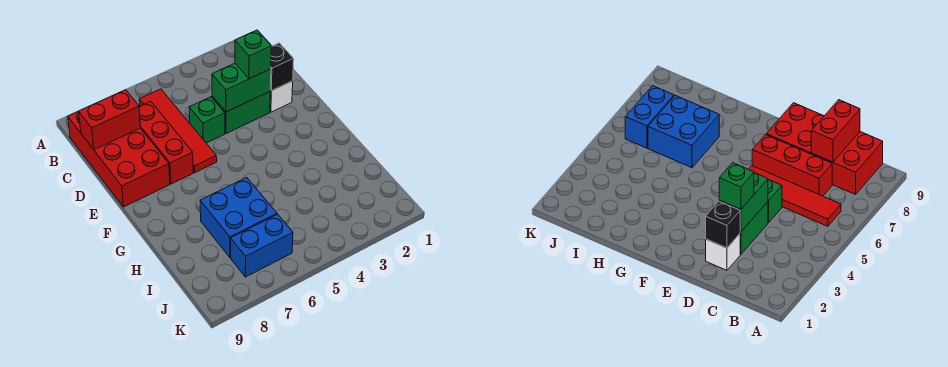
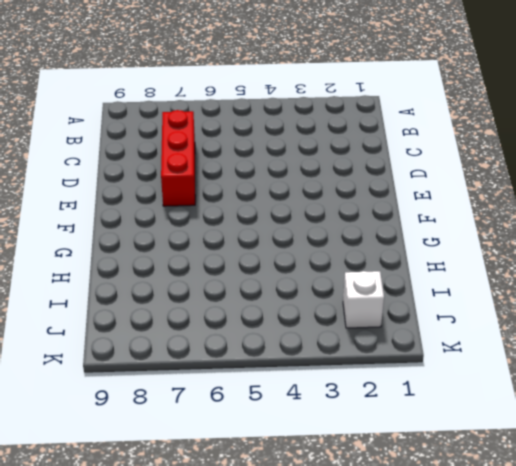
white 1x1 brick [343,271,384,328] -> white 1x1 brick moved to [270,81,293,112]
none -> red 1x4 tile [139,89,217,173]
none -> red 2x4 brick [68,111,170,207]
none -> green 1x2 brick [212,92,270,134]

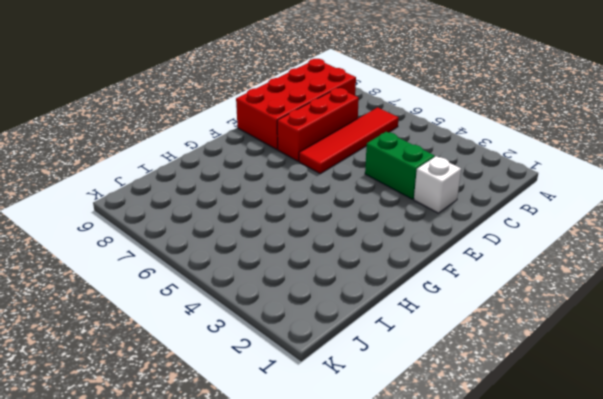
none -> green 1x1 brick [189,97,225,143]
none -> blue 2x2 brick [200,178,277,258]
none -> blue 1x2 brick [231,214,293,277]

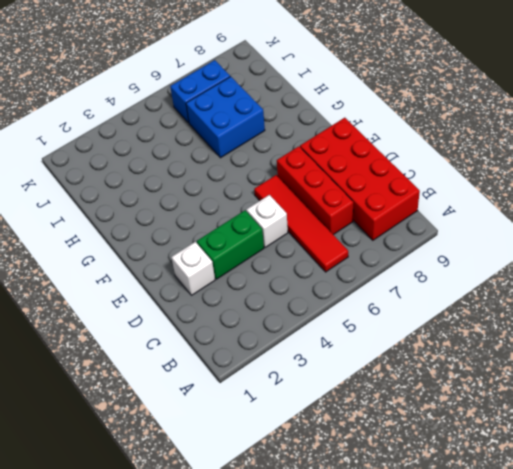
white 1x1 brick [246,195,288,248] -> green 1x1 brick [189,97,225,143]
none -> red 1x2 brick [79,90,141,150]
none -> black 1x1 brick [270,43,294,91]
none -> green 1x2 brick [212,63,271,112]

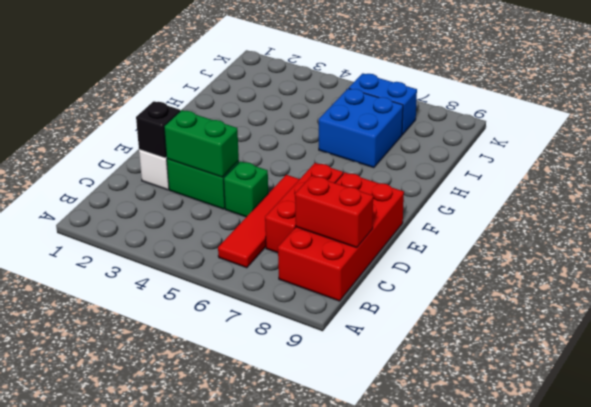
none -> green 1x1 brick [235,30,271,79]

